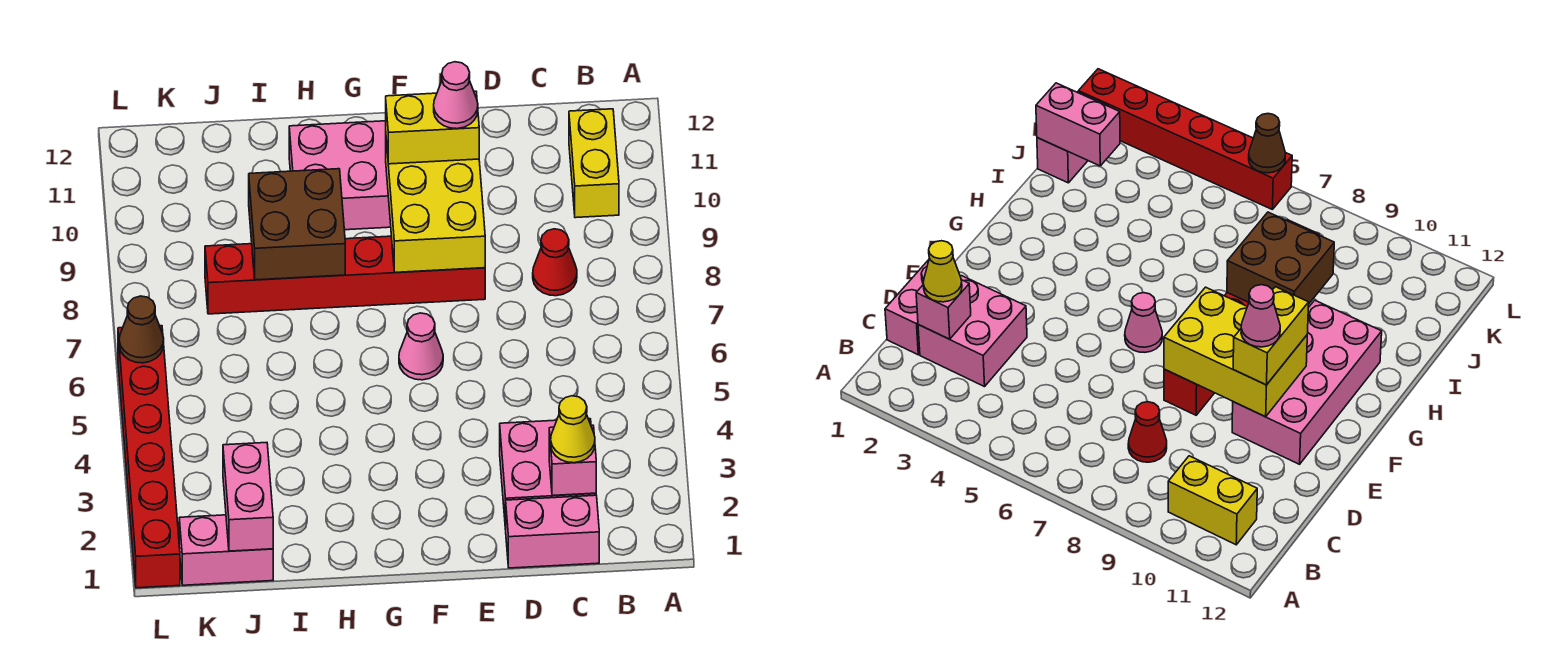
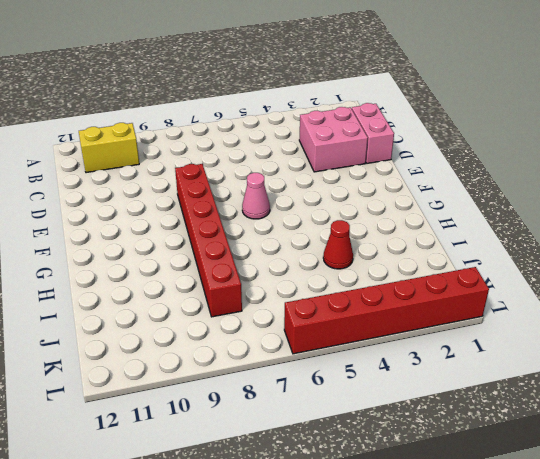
red 1x1 cone [323,220,353,269] -> red 1x1 cone moved to [533,229,577,296]
none -> pink 2x4 brick [289,121,391,230]
none -> pink 1x2 brick [179,515,273,585]
none -> pink 1x1 brick [549,425,596,496]

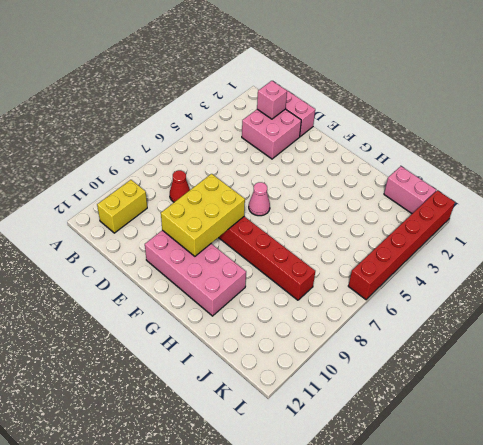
none -> brown 2x2 brick [249,169,345,280]
none -> pink 1x2 brick [223,443,273,551]
none -> brown 1x1 cone [119,296,164,363]

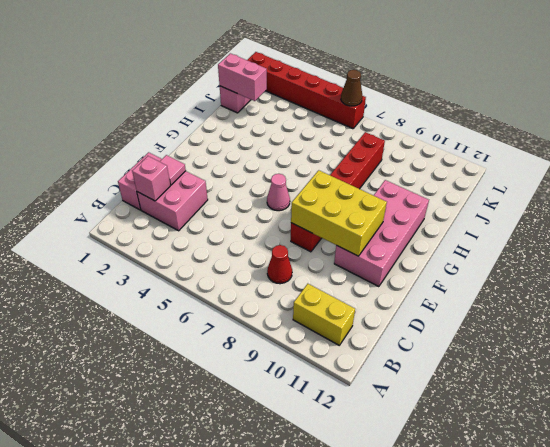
pink 1x1 tile [160,155,186,185] -> none
none -> brown 2x2 brick [249,169,345,280]
none -> yellow 1x1 cone [551,396,595,463]
none -> yellow 1x2 brick [386,91,479,164]

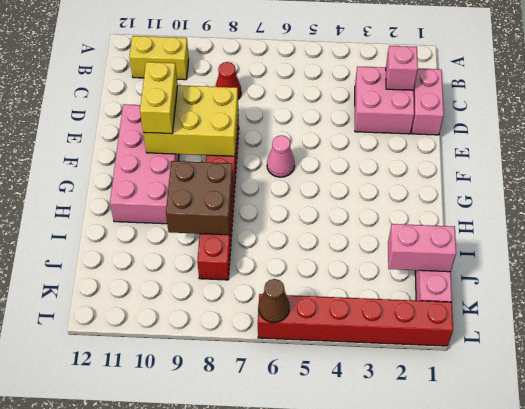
none -> yellow 1x1 cone [551,396,595,463]
none -> pink 1x1 cone [434,62,478,129]

